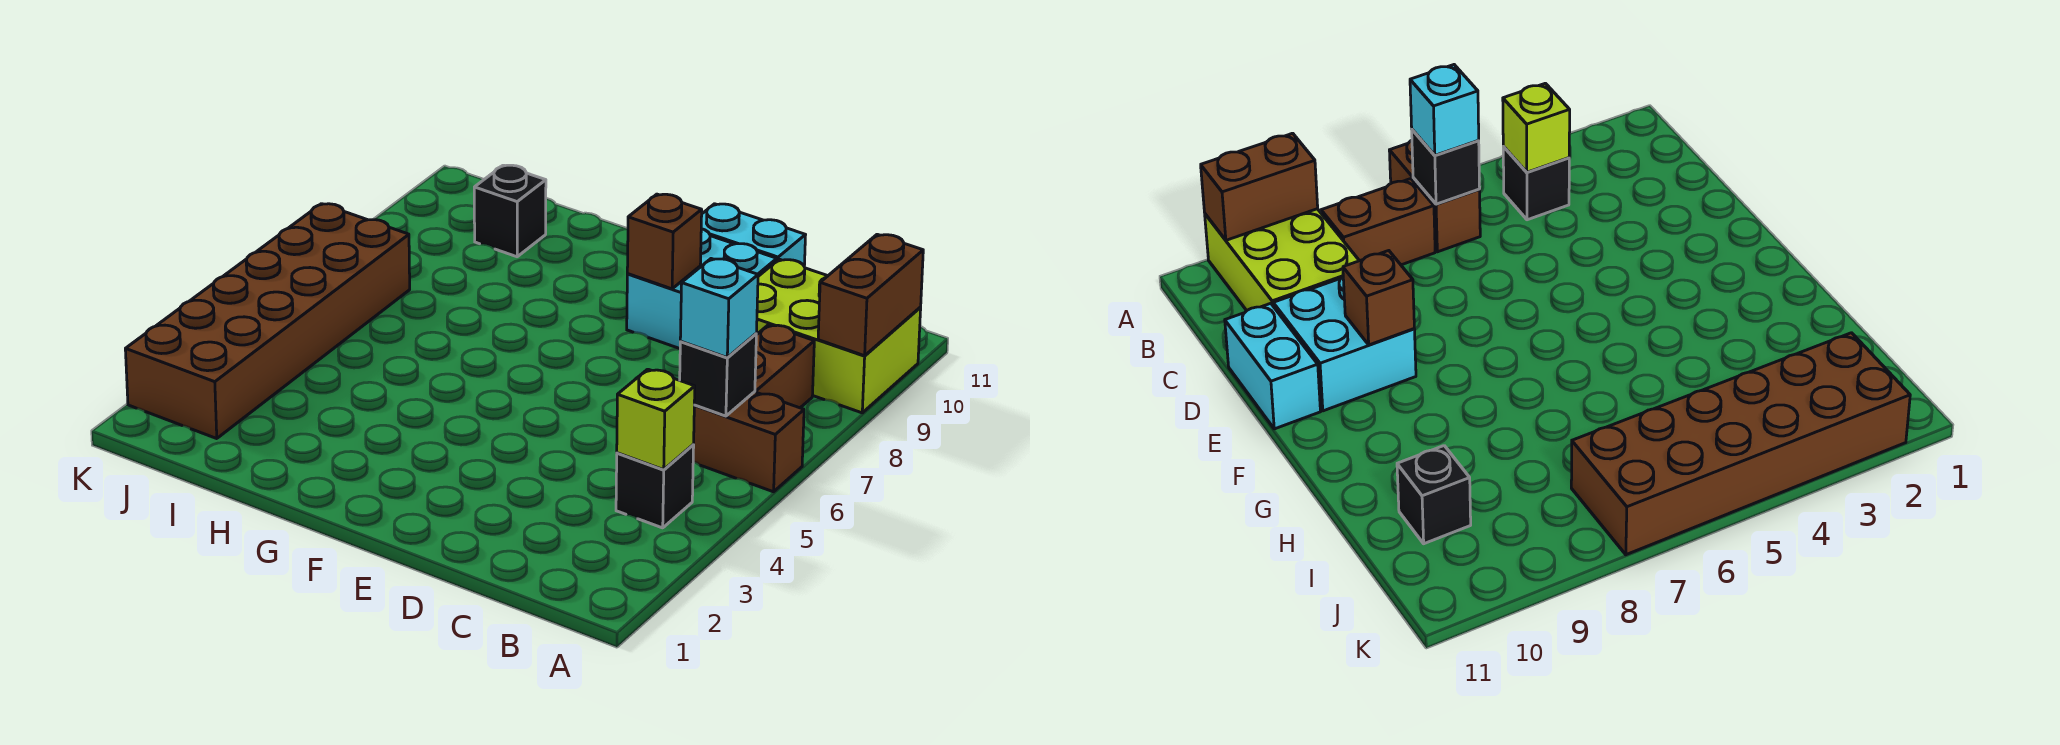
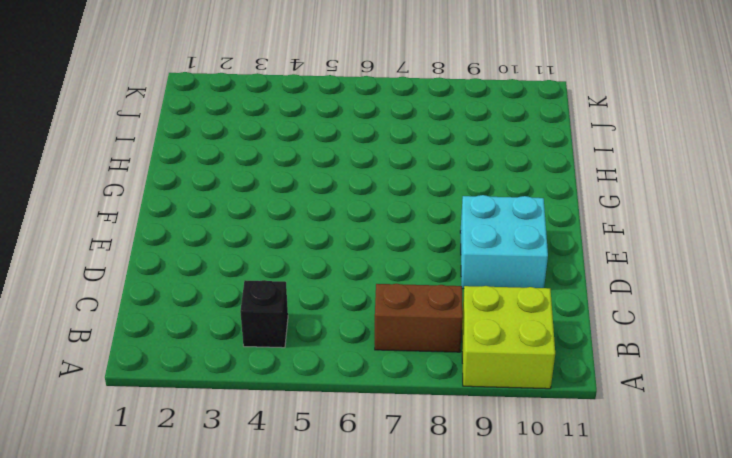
lime 2x2 brick [462,286,555,389] -> lime 2x3 brick [756,259,921,413]
none -> brown 1x2 brick [693,392,804,492]
none -> cyan 1x2 brick [701,204,805,265]
none -> black 1x1 brick [474,165,546,257]

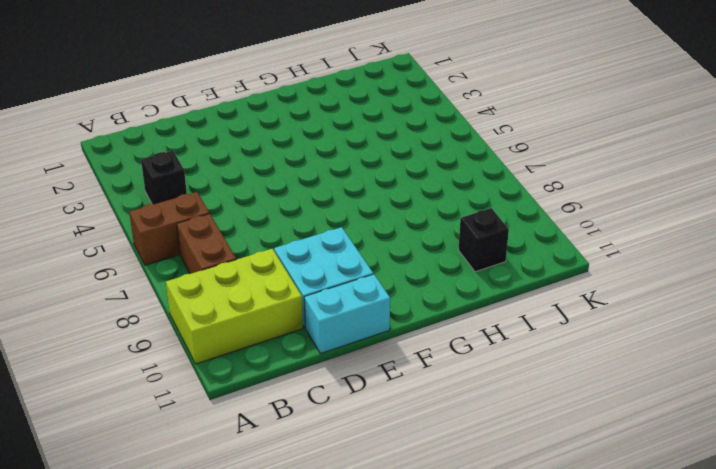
none -> brown 2x6 brick [125,204,410,438]
none -> brown 1x2 brick [818,234,923,356]
none -> lime 1x1 brick [617,369,695,470]

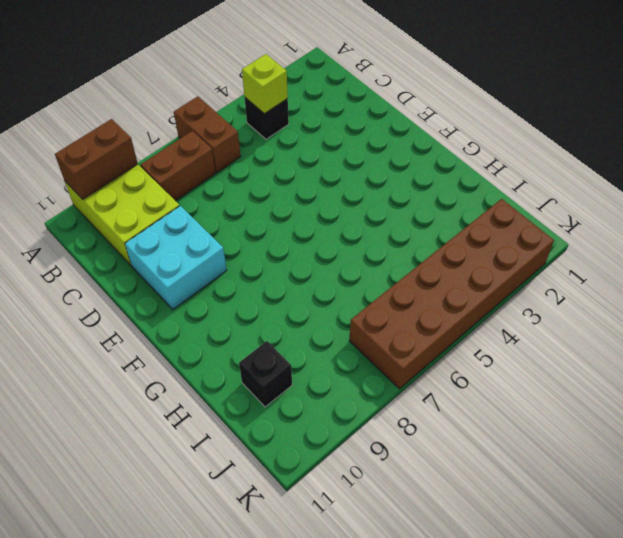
none -> cyan 1x2 brick [701,204,805,265]
none -> black 1x1 brick [680,334,756,416]
none -> brown 1x1 brick [627,194,702,289]

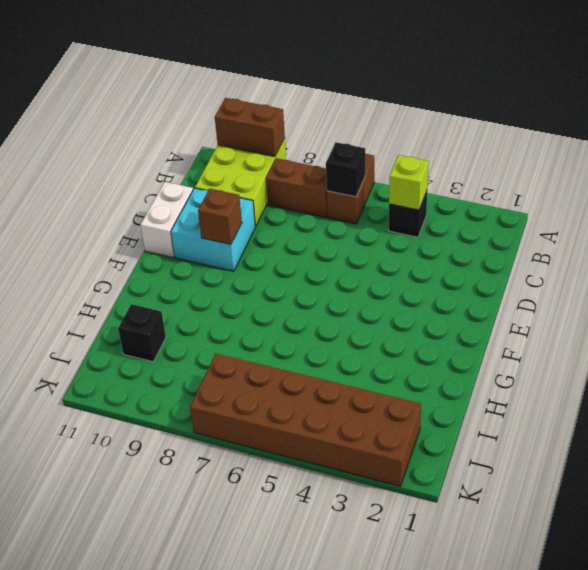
white 1x2 brick [141,182,193,257] -> cyan 1x2 brick [701,204,805,265]
none -> cyan 1x1 brick [680,259,758,357]

